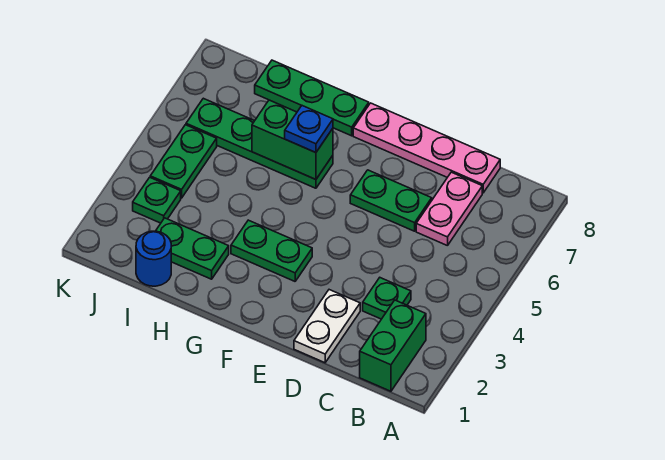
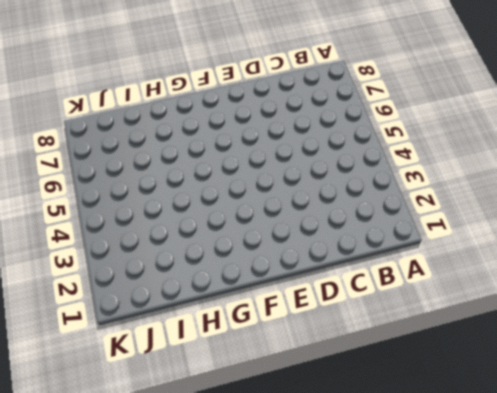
none -> green 1x2 brick [360,300,426,391]
none -> green 1x1 plate [363,278,411,319]
none -> pink 1x2 plate [416,172,482,246]

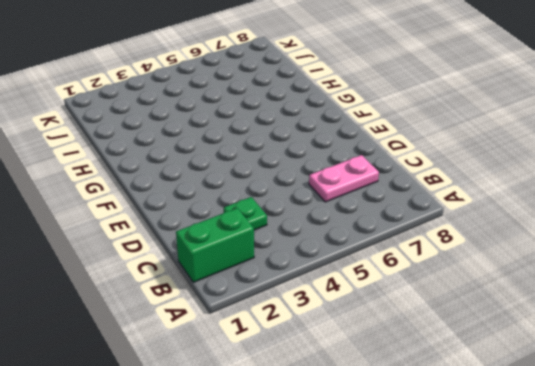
none -> pink 1x4 plate [353,103,500,193]
none -> white 1x2 plate [294,290,360,363]
none -> green 1x2 plate [350,170,432,231]

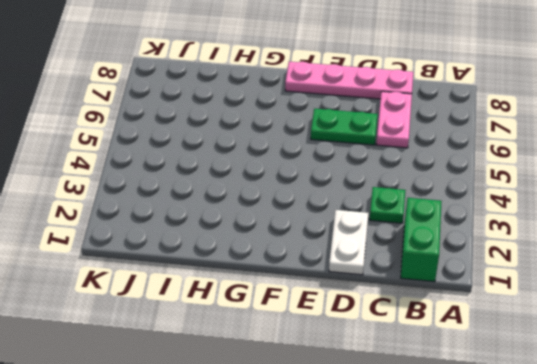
none -> green 1x2 plate [231,220,312,281]
none -> green 1x4 plate [186,98,333,188]
none -> green 1x3 plate [255,60,369,136]

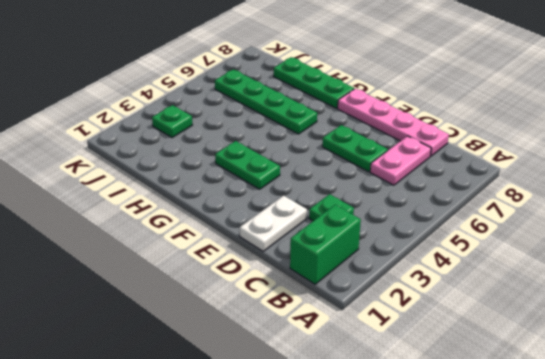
none -> green 1x2 plate [156,218,229,279]
none -> blue 1x1 round brick [136,231,171,286]
none -> green 1x2 plate [150,125,217,198]

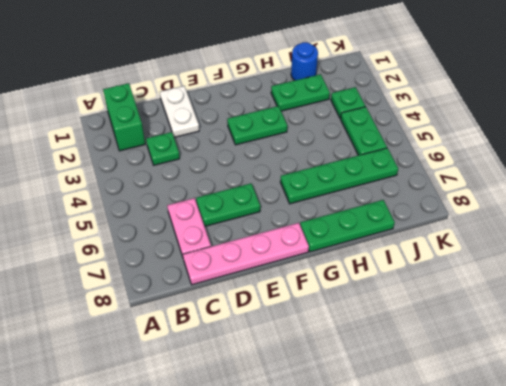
none -> green 1x2 brick [252,100,333,179]
none -> blue 1x1 plate [285,106,333,153]

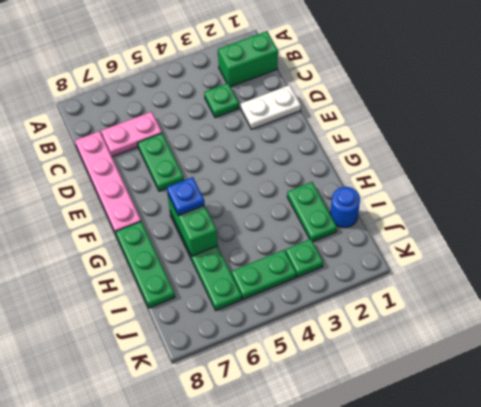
none -> green 1x2 plate [231,220,312,281]

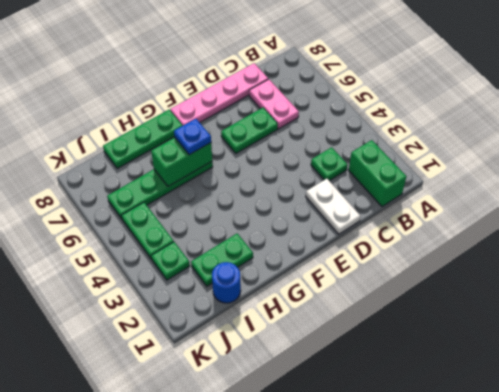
none -> green 1x2 plate [231,220,312,281]

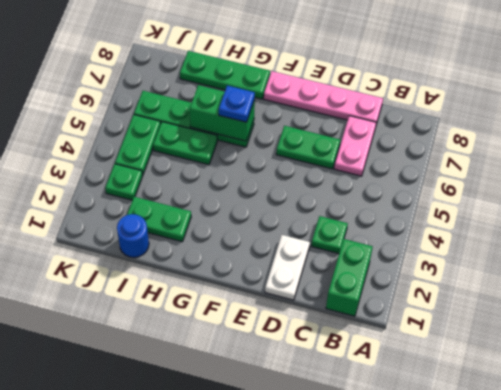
green 1x2 plate [153,122,217,165] -> green 1x2 plate moved to [231,220,312,281]

